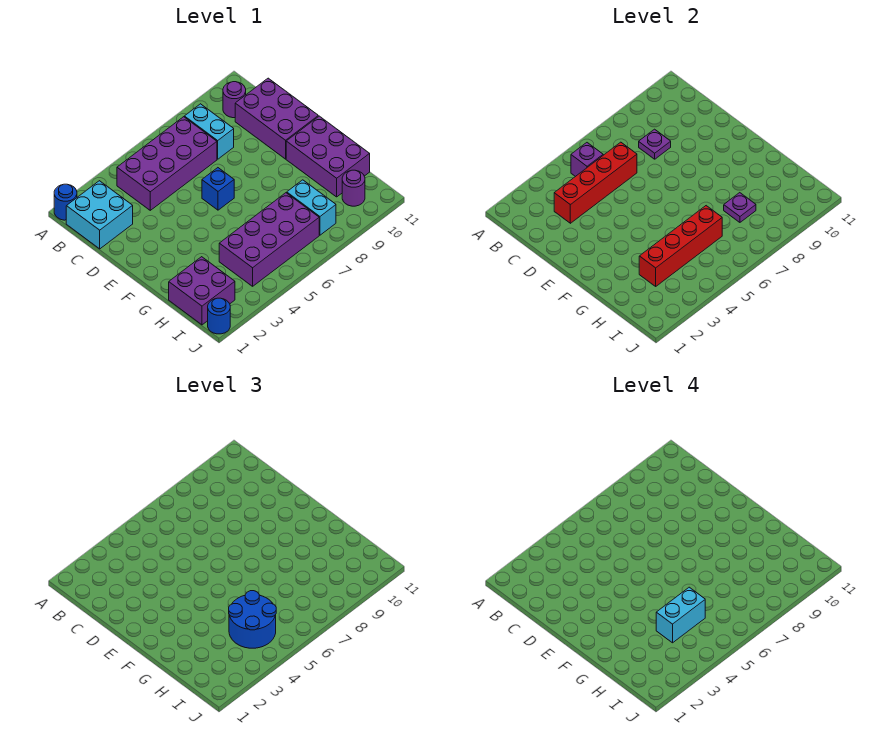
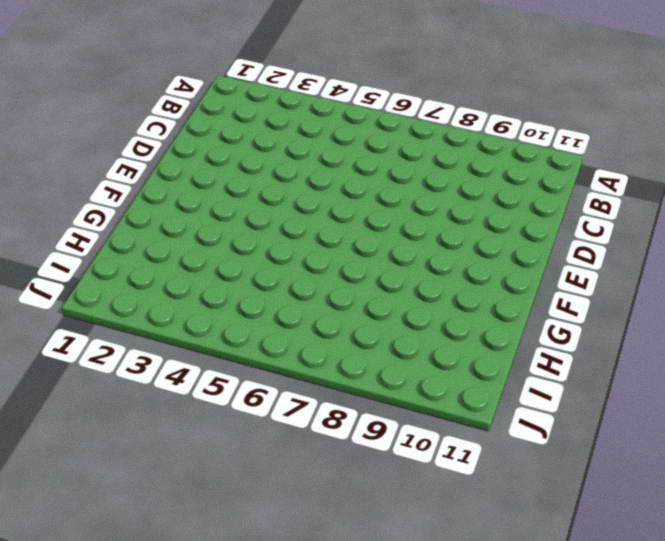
none -> blue 1x1 round brick [54,184,77,220]
none -> cyan 2x2 brick [66,181,133,249]
none -> purple 2x4 brick [117,117,217,210]

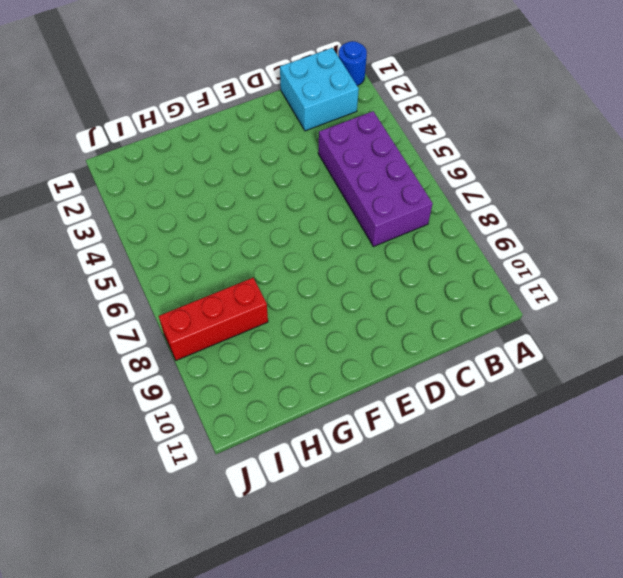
red 1x3 brick [159,278,268,360] -> cyan 1x2 brick [287,180,336,235]
none -> cyan 1x2 brick [184,104,234,159]
none -> purple 1x1 round brick [223,82,246,118]
none -> purple 2x3 brick [235,78,318,159]

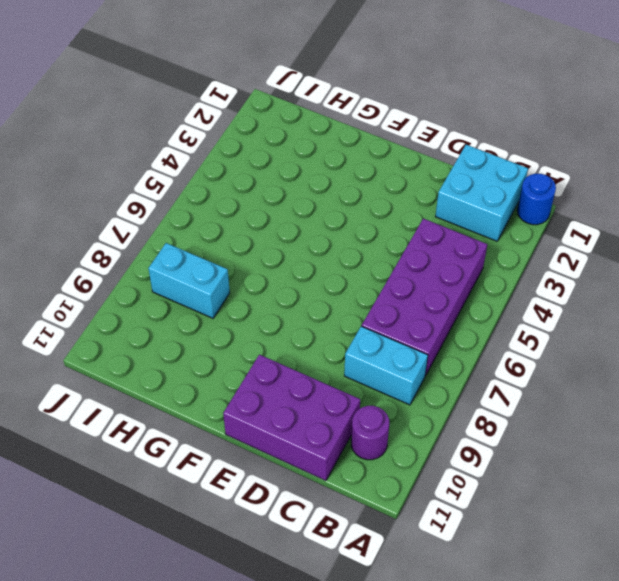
none -> blue 1x1 brick [202,168,234,210]
none -> purple 2x3 brick [286,116,370,197]
none -> purple 2x2 brick [169,257,235,325]

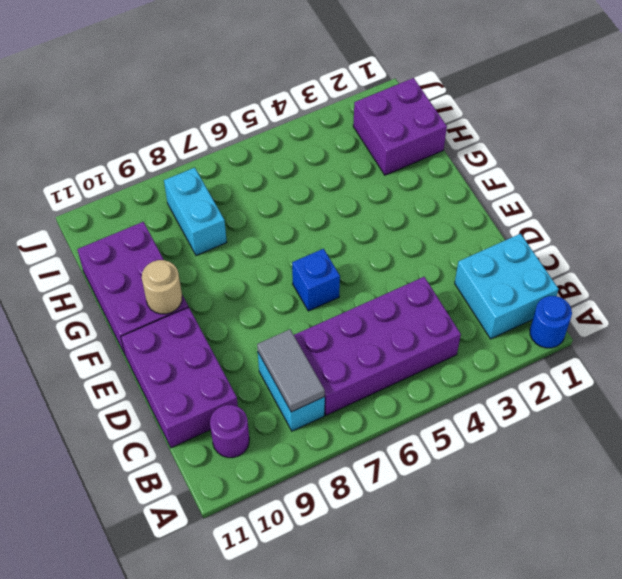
grey 1x2 tile [257,329,325,412] -> purple 1x1 plate [639,129,671,159]
tan 1x1 round brick [142,260,182,314] -> none
none -> purple 2x4 brick [219,193,319,286]
none -> purple 1x1 round brick [342,170,365,206]
none -> blue 1x1 round brick [208,298,230,334]

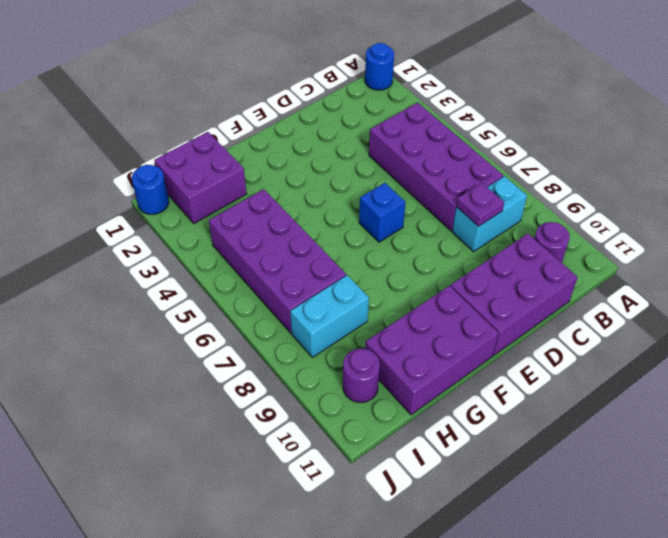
none -> cyan 2x2 brick [66,181,133,249]
none -> purple 1x1 brick [571,143,603,177]
none -> red 1x4 brick [554,142,637,223]

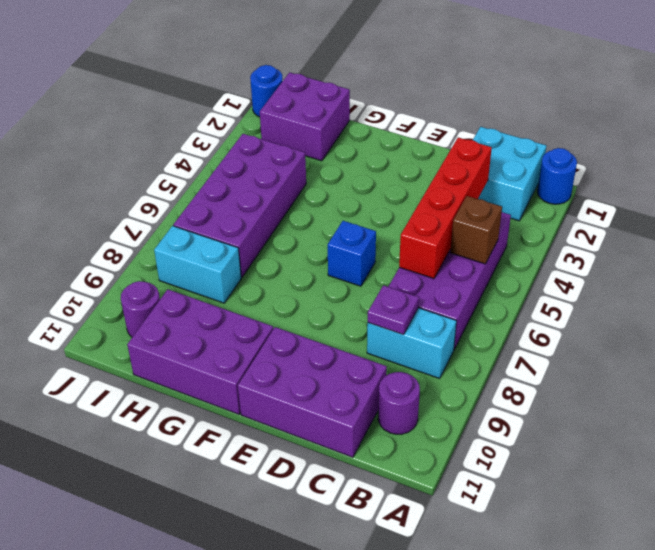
brown 1x1 brick [450,196,502,264] -> purple 1x1 brick [571,143,603,177]
none -> red 1x4 brick [639,206,722,286]
none -> purple 1x1 plate [724,193,756,222]
none -> blue 2x2 round brick [229,591,276,648]

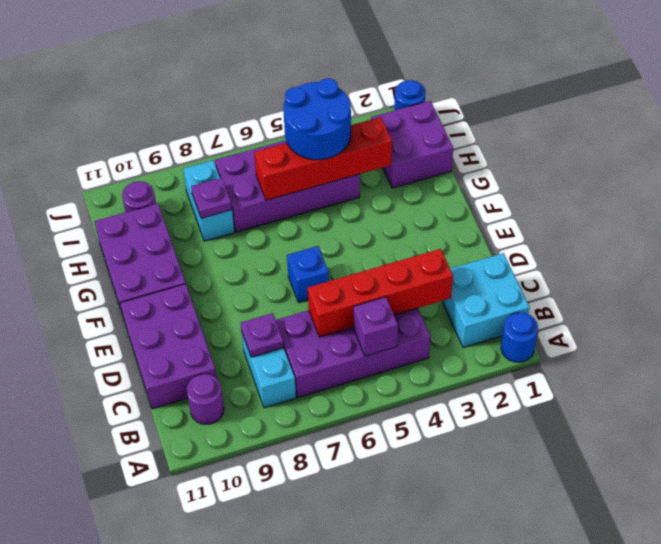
none -> cyan 1x2 brick [656,587,705,643]

